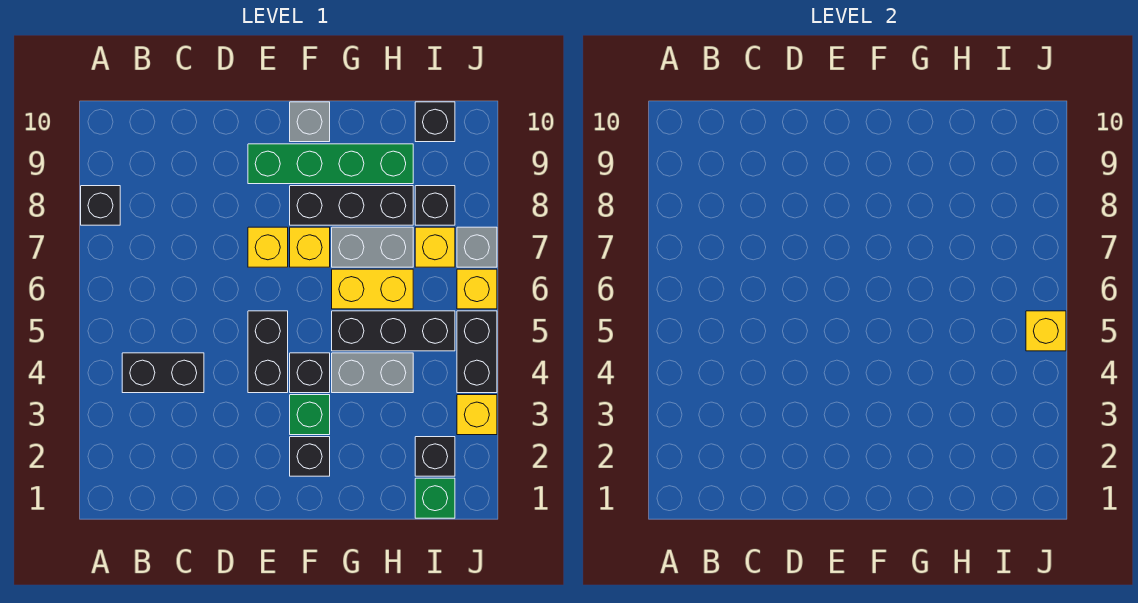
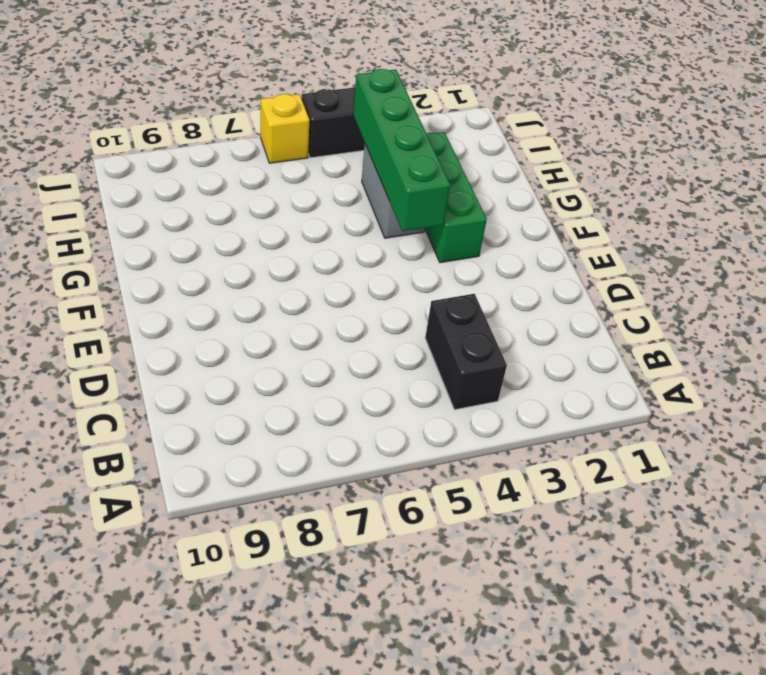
green 1x3 brick [425,132,487,263] -> green 1x1 brick [290,395,330,435]
green 1x4 brick [353,69,450,231] -> green 1x4 brick moved to [248,144,413,184]
none -> black 1x1 brick [81,186,120,225]
none -> black 1x2 brick [248,311,288,393]
none -> yellow 1x1 brick [248,227,288,267]

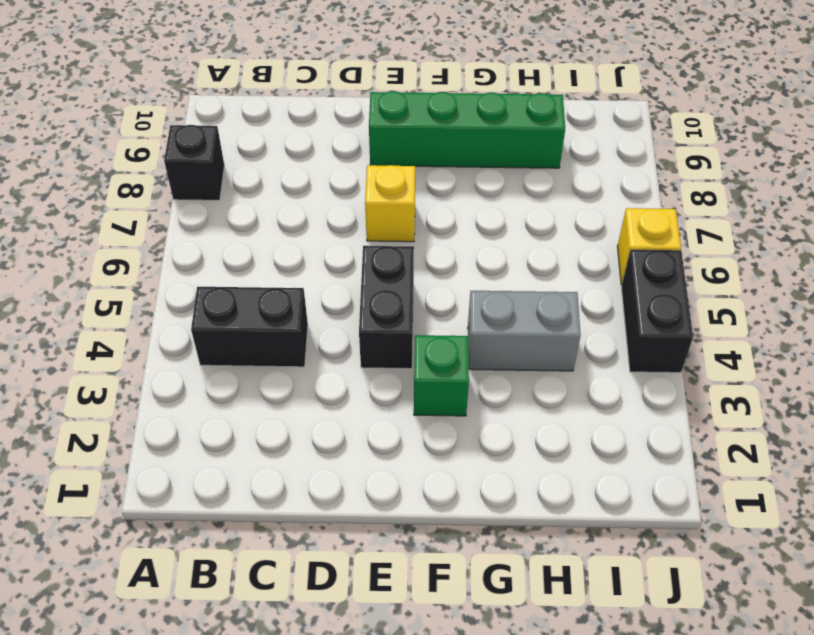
none -> black 1x1 brick [290,437,330,476]
none -> black 1x1 brick [290,353,330,393]
none -> yellow 1x1 brick [290,227,330,267]

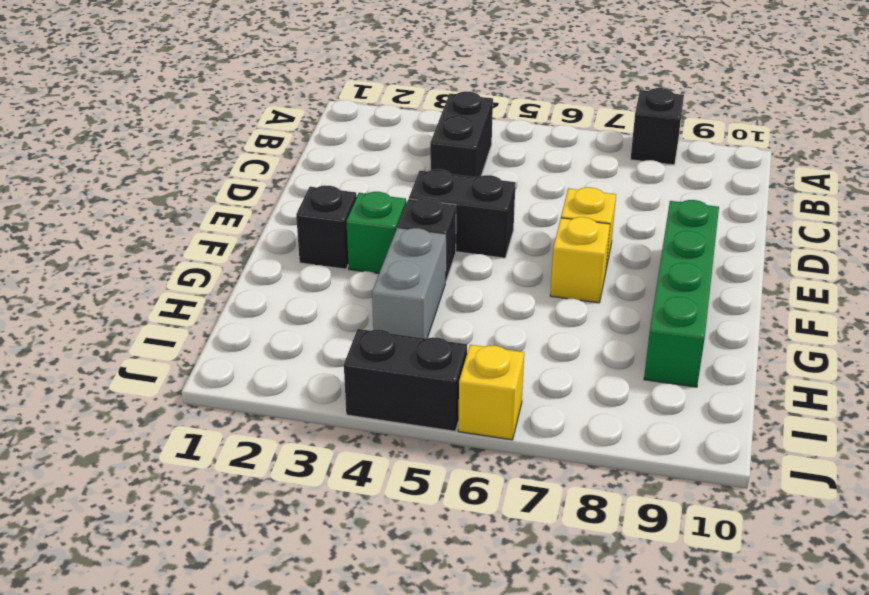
none -> black 1x3 brick [290,186,413,225]
none -> grey 1x1 brick [290,102,330,142]
none -> black 1x3 brick [332,311,455,351]

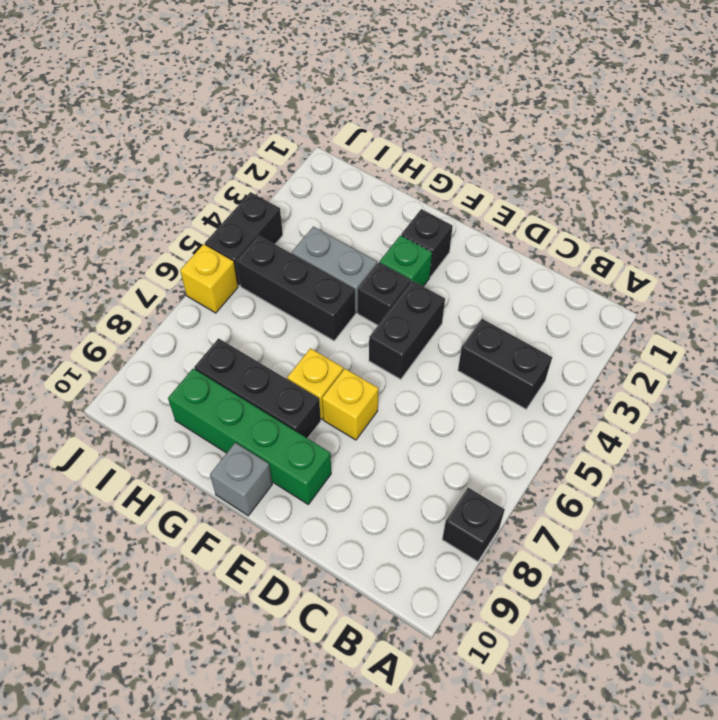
none -> yellow 1x2 brick [332,269,413,309]
none -> grey 1x2 brick [332,227,413,267]
none -> green 1x1 brick [415,478,455,518]

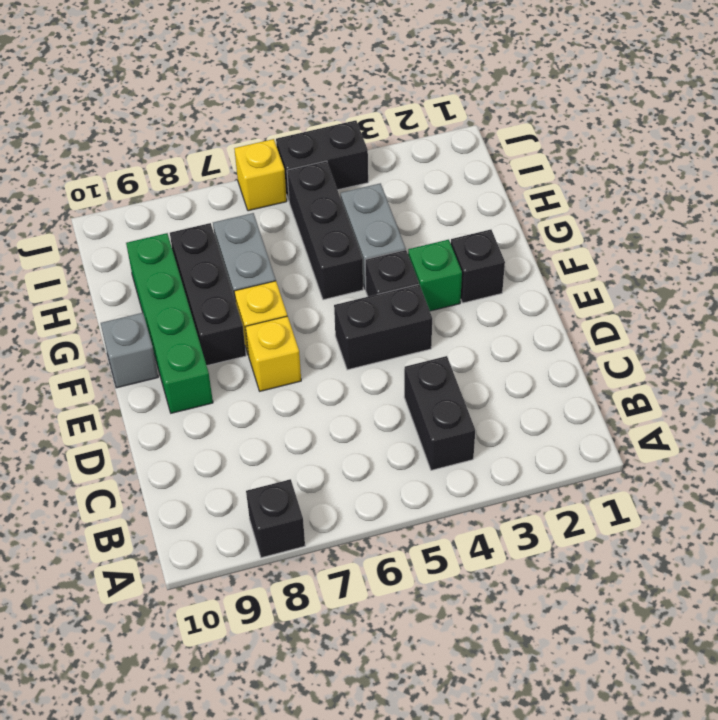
none -> yellow 1x2 brick [332,269,413,309]
none -> green 1x1 brick [415,478,455,518]
none -> black 1x1 brick [415,437,455,476]

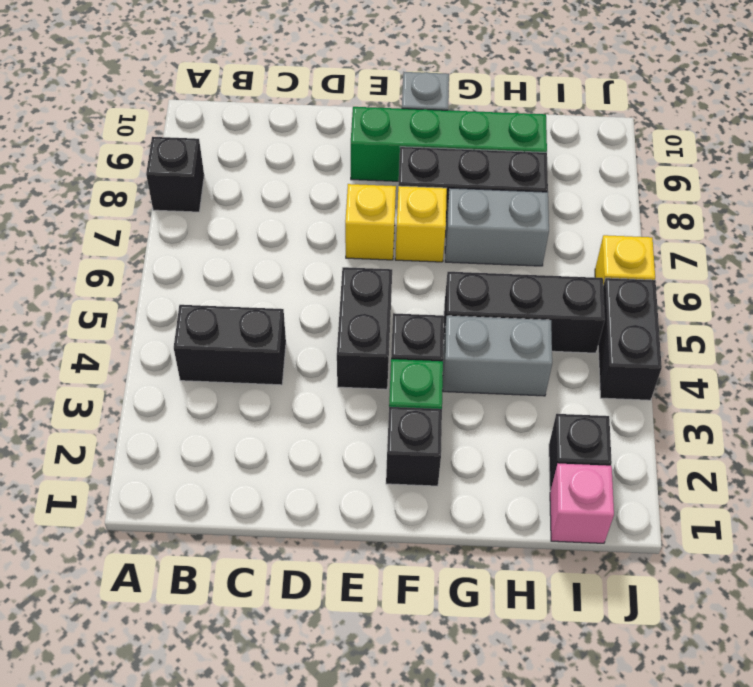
pink 1x1 brick [550,463,614,543] -> green 1x1 brick [415,478,455,518]
none -> yellow 1x2 brick [332,269,413,309]
none -> yellow 1x1 brick [415,227,455,267]
none -> black 1x1 brick [415,186,455,225]

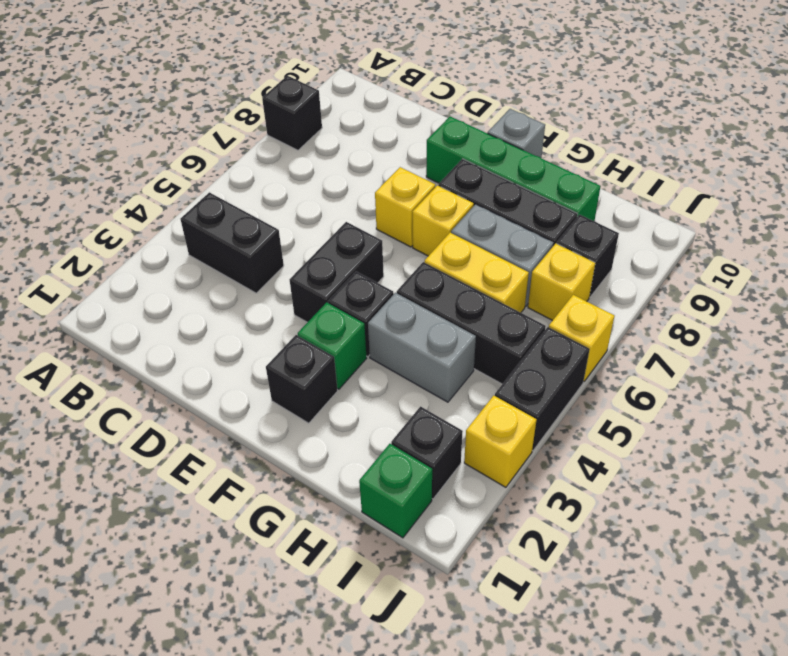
none -> black 1x1 brick [415,102,455,142]
none -> grey 1x1 brick [457,227,497,267]
none -> yellow 1x1 brick [1026,311,1066,351]

